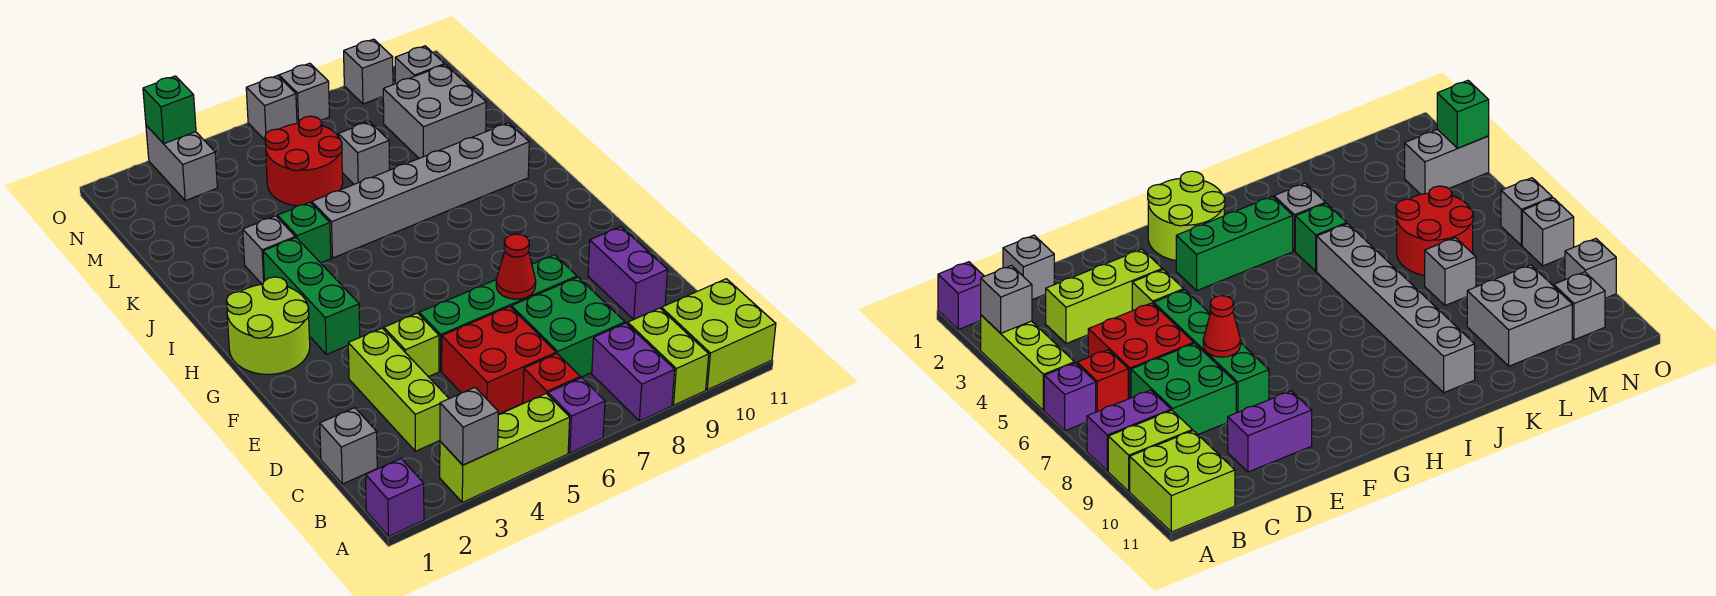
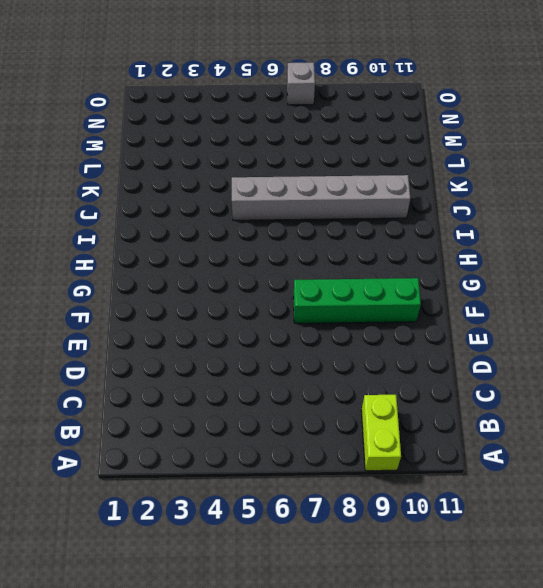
green 1x4 brick [293,278,421,323] -> green 1x4 brick moved to [419,255,577,371]
none -> purple 1x1 brick [366,459,424,536]
none -> lime 1x3 brick [440,393,570,502]
none -> purple 1x1 brick [548,378,605,453]
none -> purple 1x2 brick [592,323,675,421]

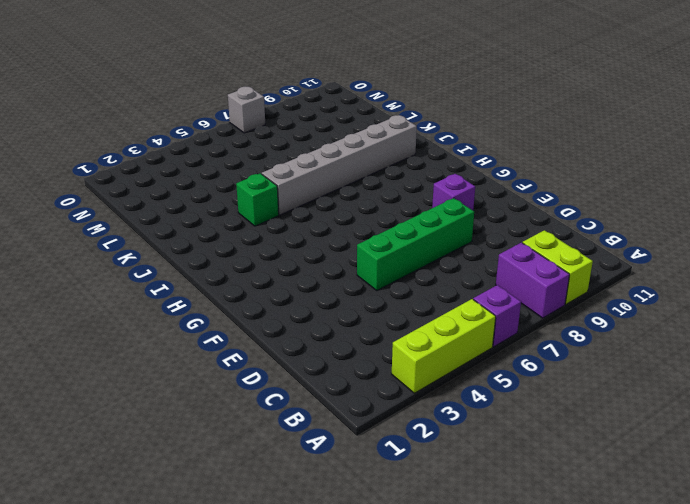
purple 1x1 brick [432,174,475,210] -> purple 1x1 brick moved to [366,459,424,536]
none -> lime 2x2 brick [661,279,776,390]
none -> red 1x1 brick [523,354,580,404]
none -> grey 1x1 brick [320,408,377,484]
none -> lime 1x3 brick [348,328,449,451]

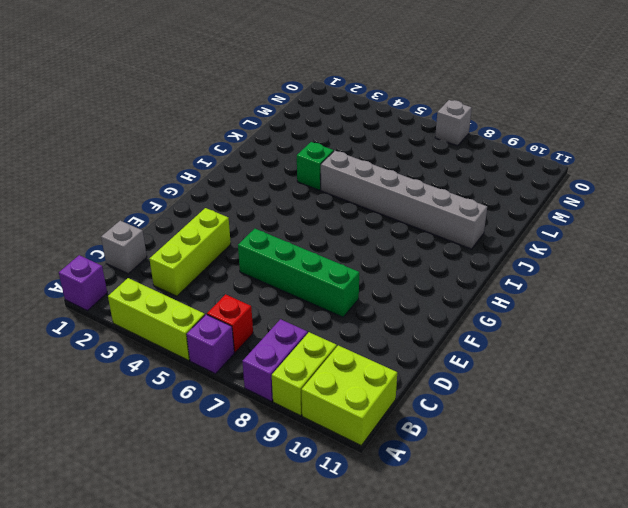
none -> red 2x2 brick [442,307,556,414]
none -> green 2x2 brick [512,277,625,377]
none -> purple 1x2 brick [588,227,668,320]
none -> lime 1x1 brick [384,313,439,377]

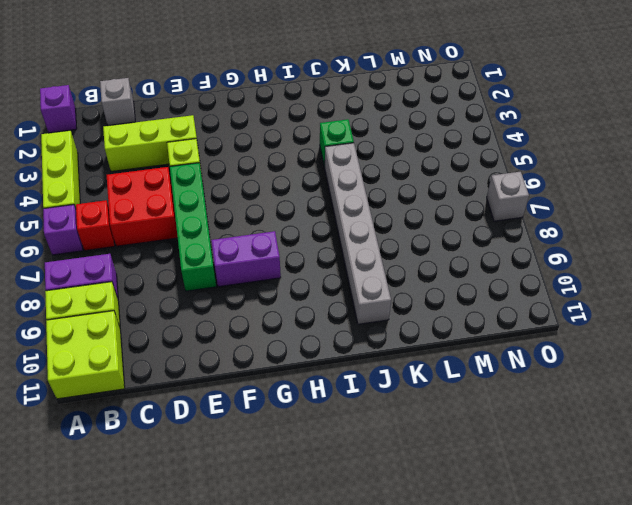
purple 1x2 brick [211,231,281,287] -> purple 1x2 brick moved to [588,227,668,320]
none -> green 2x2 brick [512,277,625,377]
none -> lime 2x2 round brick [226,277,310,374]
none -> green 1x3 brick [263,238,360,354]
none -> grey 1x1 brick [243,216,295,284]

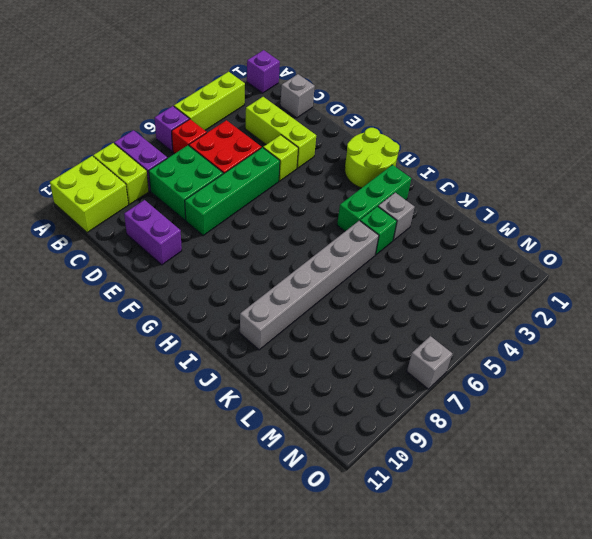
green 1x3 brick [337,165,411,231] -> green 1x3 brick turned to [263,238,360,354]
none -> red 2x2 round brick [265,116,343,206]
none -> grey 1x1 brick [338,121,389,184]
none -> grey 2x2 brick [383,65,486,158]
none -> grey 1x2 brick [146,125,217,201]

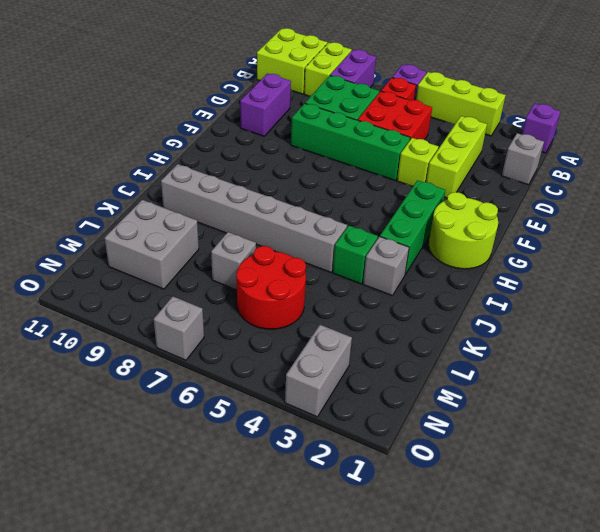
none -> grey 1x1 brick [395,46,445,84]
none -> grey 1x1 brick [246,76,297,140]
none -> grey 1x1 brick [344,39,393,104]
none -> grey 1x1 brick [440,388,498,465]

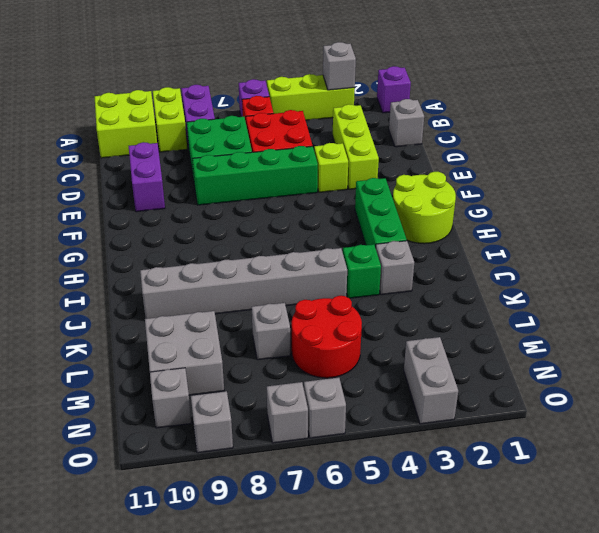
none -> red 1x1 cone [496,234,536,299]
none -> green 1x1 brick [143,76,196,144]

